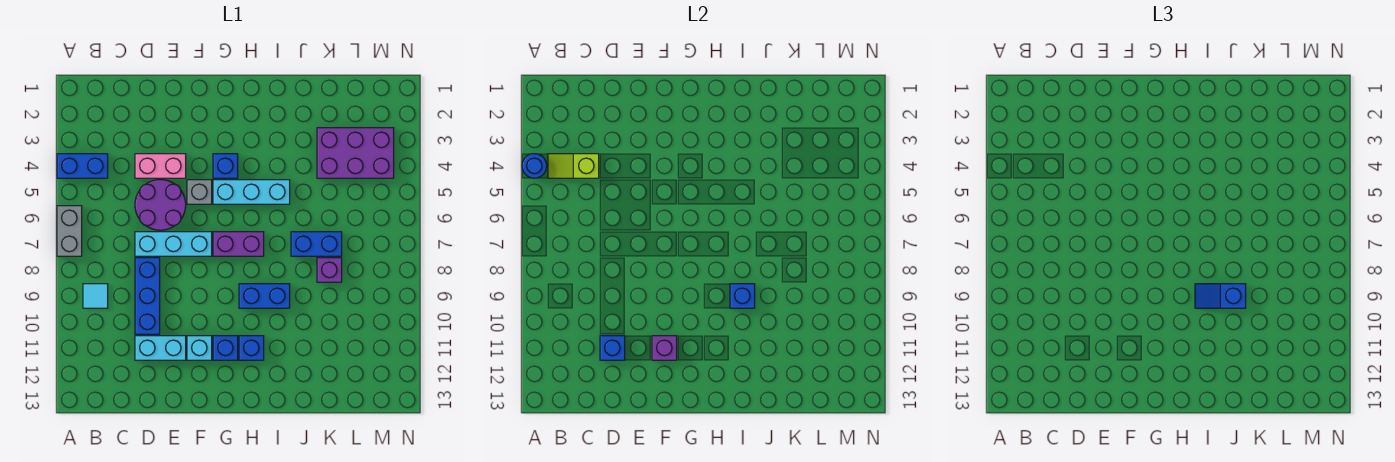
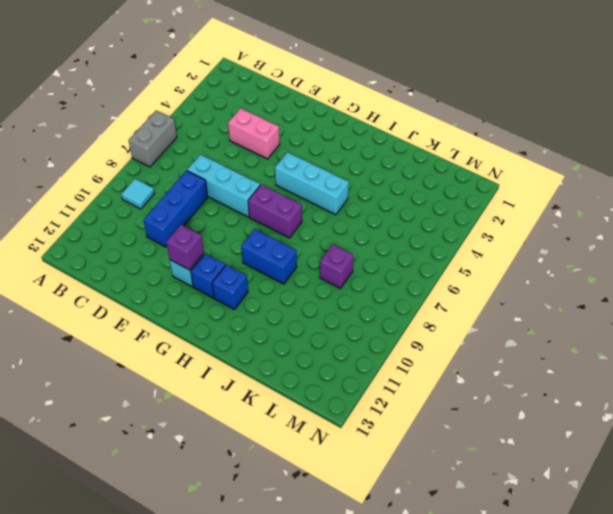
none -> blue 1x2 brick [57,154,108,178]
none -> purple 2x2 round brick [135,180,186,230]
none -> cyan 1x2 brick [135,336,186,360]

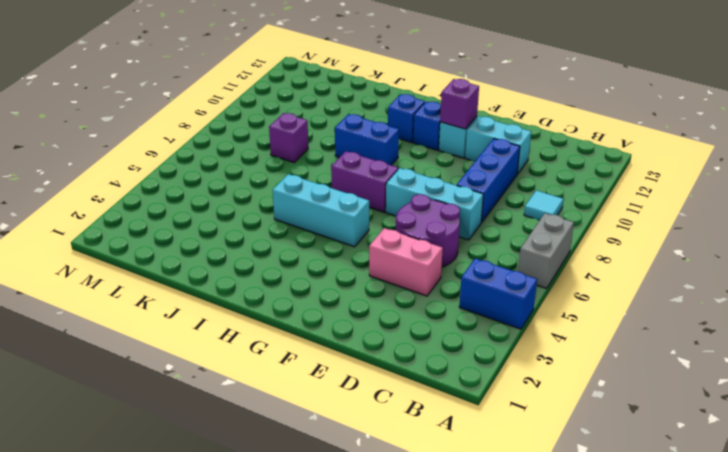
none -> grey 1x1 brick [187,180,212,204]
none -> blue 1x1 brick [213,154,238,178]
none -> blue 1x2 brick [291,232,342,256]

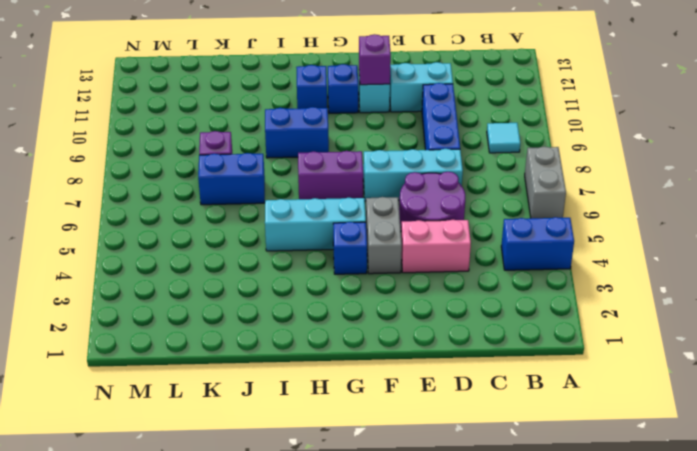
grey 1x2 brick [366,197,402,274] -> grey 1x1 brick [187,180,212,204]
none -> purple 2x3 brick [317,128,394,178]
none -> blue 1x1 round brick [522,154,547,178]
none -> lime 1x2 slope [548,154,599,178]

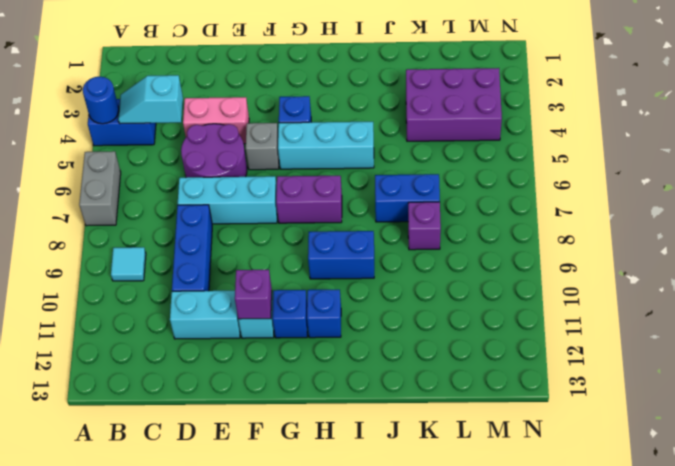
cyan 1x2 slope [118,75,183,124] -> lime 1x2 slope [548,154,599,178]
none -> blue 1x1 brick [600,336,625,360]
none -> blue 1x1 brick [730,284,755,308]
none -> blue 1x2 slope [1195,284,1246,308]

